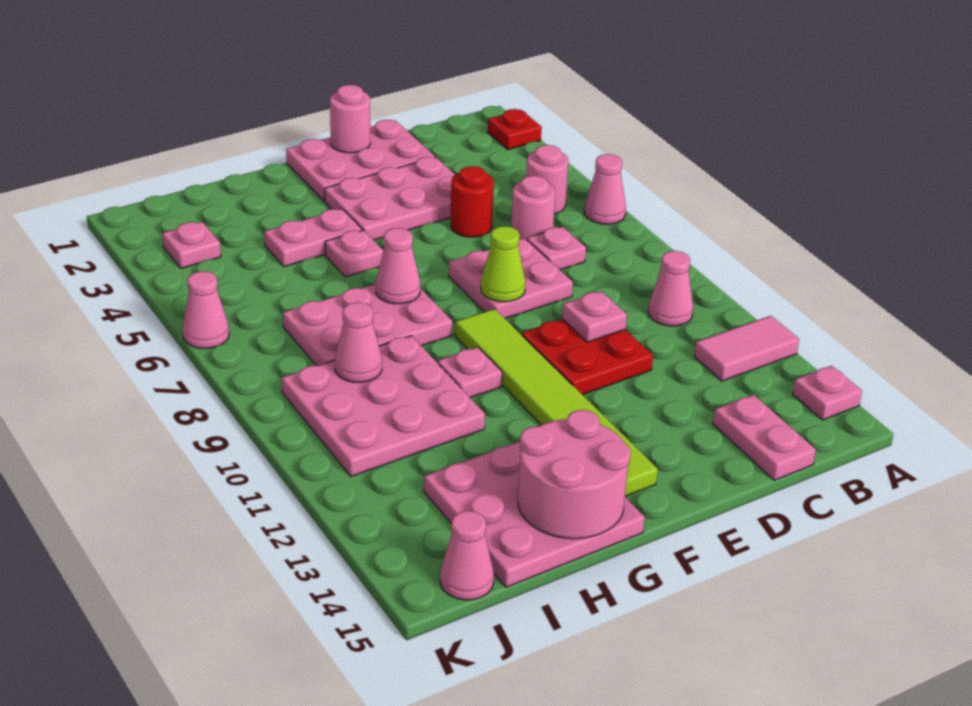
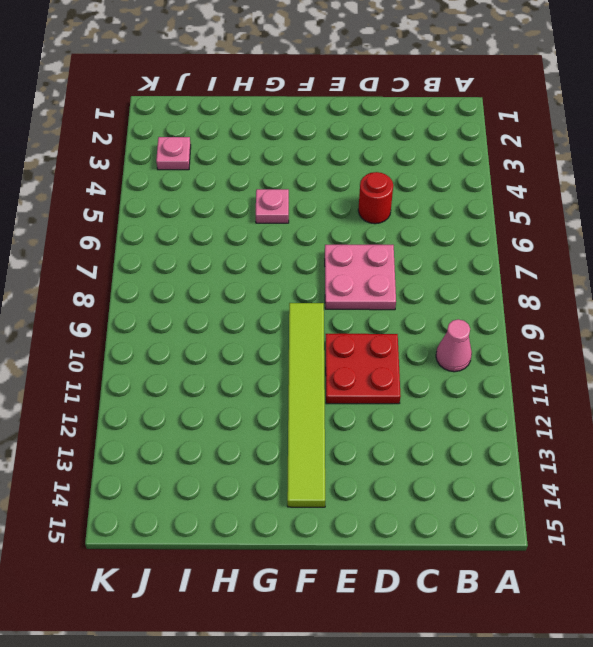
none -> red 1x1 plate [488,109,542,150]
none -> pink 1x1 cone [584,154,626,224]
none -> pink 1x2 tile [694,316,799,381]
none -> pink 1x1 plate [793,366,862,420]

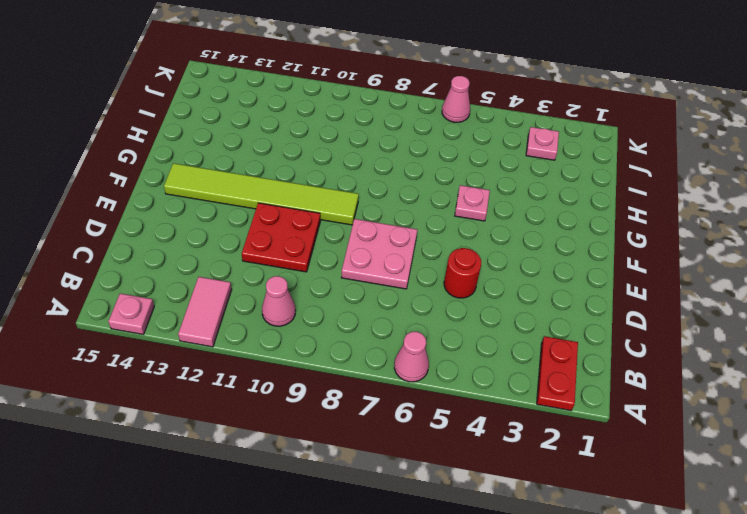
red 1x2 plate [537,336,578,410] -> red 1x1 plate [488,109,542,150]
none -> pink 1x1 round brick [526,145,568,214]
none -> pink 1x1 round brick [511,176,555,240]
none -> pink 1x1 plate [527,227,586,270]
none -> pink 1x2 plate [713,395,816,480]

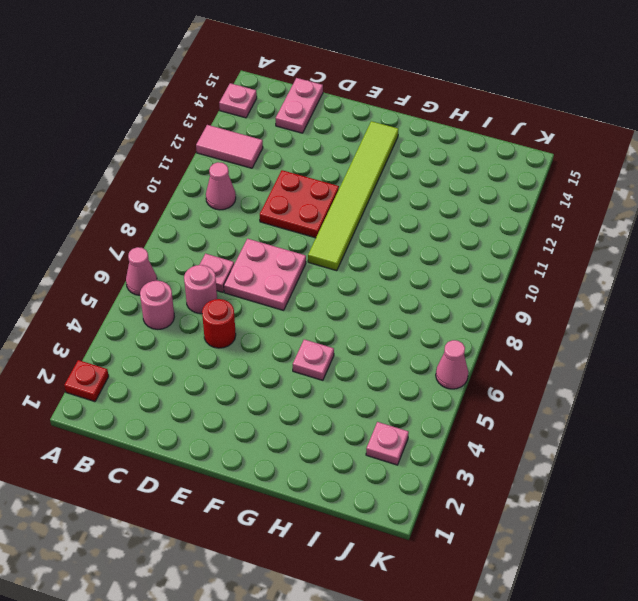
none -> pink 2x3 plate [286,120,435,201]
none -> pink 2x3 plate [324,157,455,240]
none -> pink 1x2 plate [264,209,362,267]
none -> pink 2x3 plate [283,284,452,366]

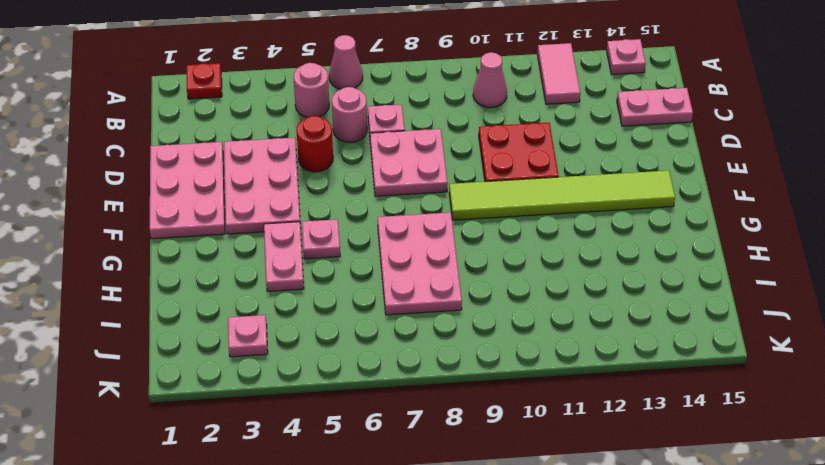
none -> pink 1x1 plate [438,347,502,398]
none -> pink 3x3 plate [424,442,645,587]
none -> pink 3x3 plate [282,336,485,476]
none -> pink 1x1 cone [440,511,494,600]

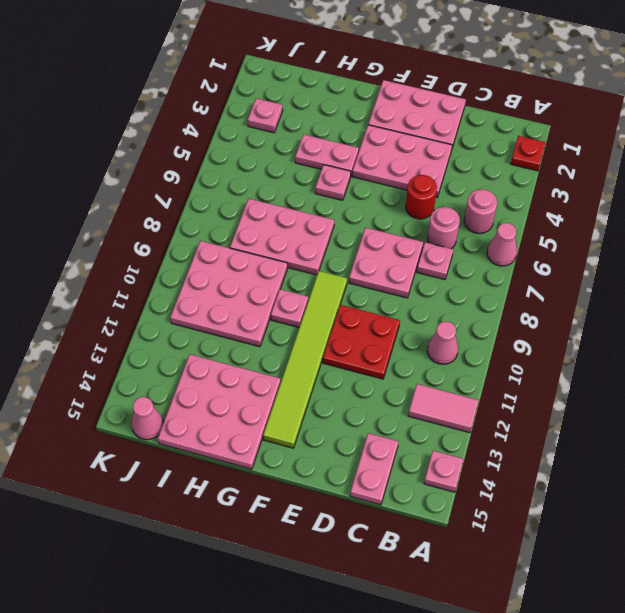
none -> pink 1x1 cone [183,271,229,348]
none -> pink 1x1 plate [562,291,627,342]
none -> pink 1x1 round brick [330,85,370,153]
none -> lime 1x1 cone [481,226,525,302]

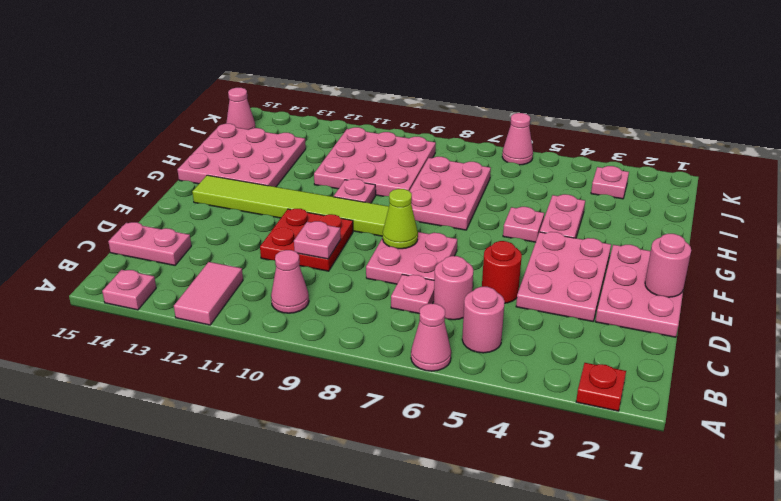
none -> pink 1x1 cone [376,228,420,304]
none -> pink 2x2 round brick [518,410,631,539]
none -> pink 1x1 cone [335,302,382,382]

